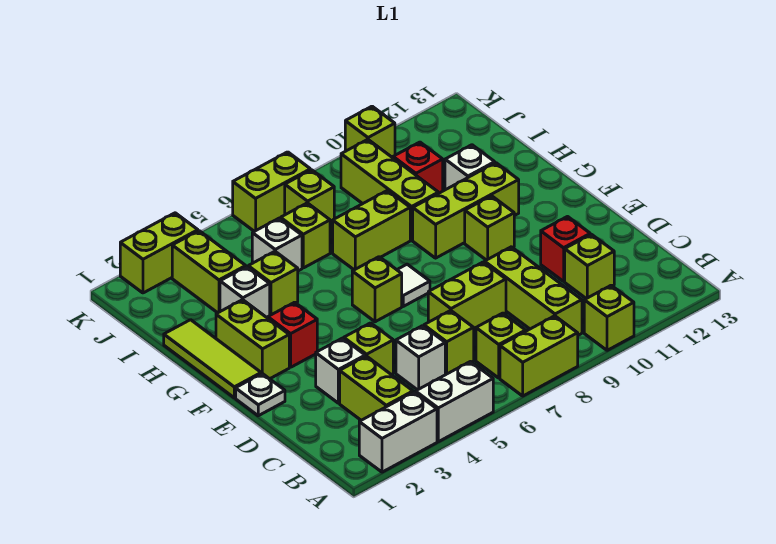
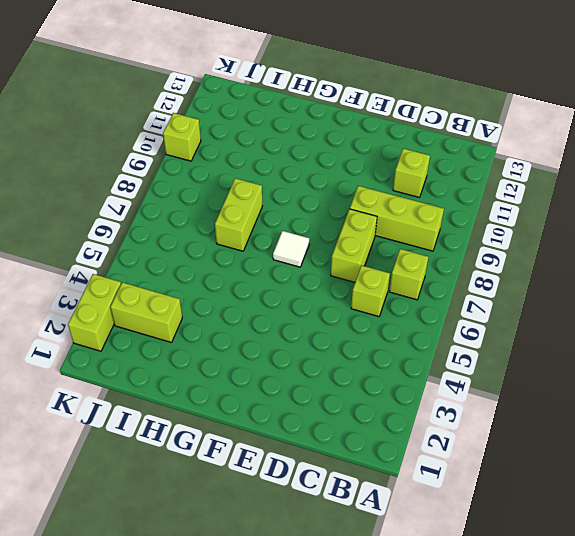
none -> white 1x2 brick [359,392,437,472]
none -> white 1x2 brick [416,362,493,442]
none -> lime 1x2 brick [500,316,578,396]
none -> lime 1x1 brick [584,286,634,350]

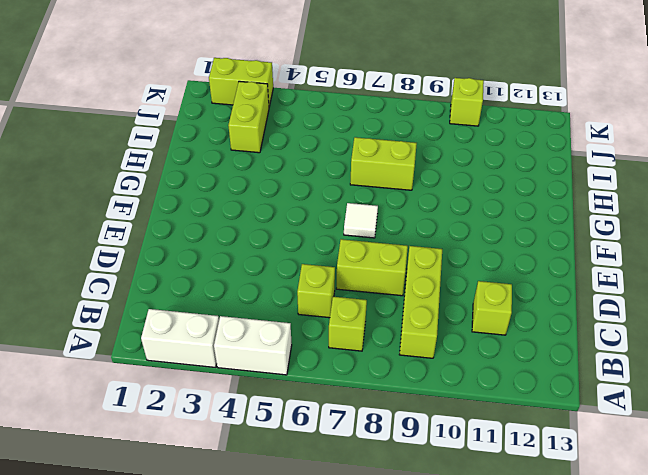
none -> lime 1x2 brick [500,316,578,396]
none -> lime 1x1 brick [584,286,634,350]
none -> lime 1x2 brick [340,356,413,420]
none -> white 1x1 brick [396,326,445,390]

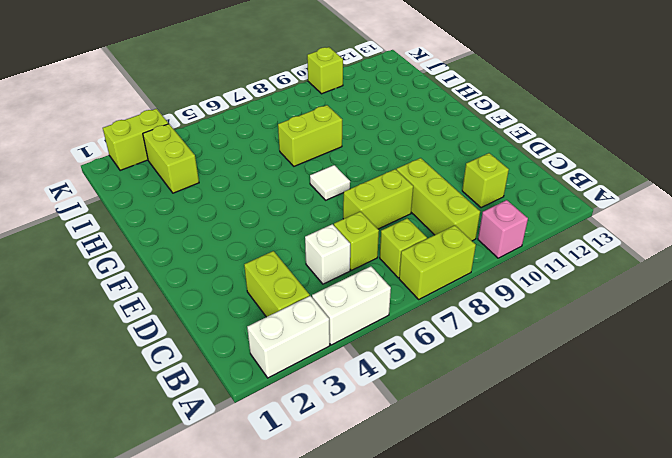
pink 1x1 brick [478,200,528,258] -> lime 1x1 brick [584,286,634,350]
none -> white 1x1 brick [316,338,365,403]
none -> lime 1x1 brick [344,323,393,375]
none -> red 1x1 brick [541,217,590,281]
none -> white 1x1 plate [236,374,285,416]

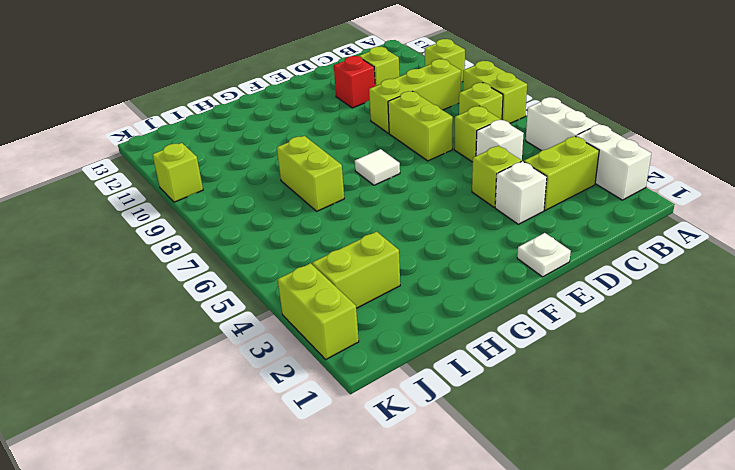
none -> lime 1x3 tile [164,320,261,398]
none -> lime 1x2 brick [216,300,289,379]
none -> red 1x1 brick [268,302,317,367]
none -> lime 1x1 brick [352,257,402,322]

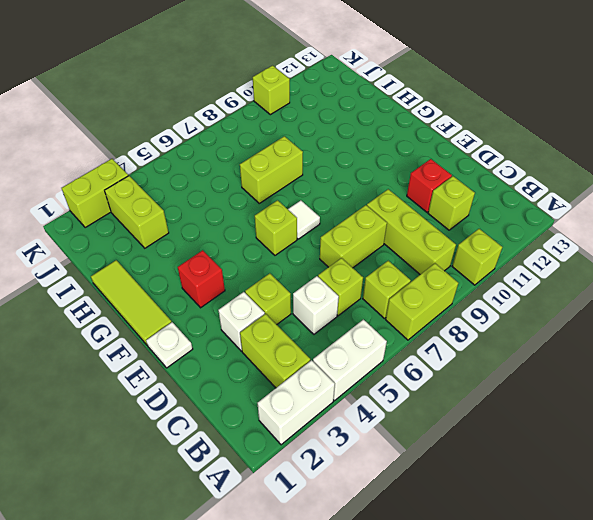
none -> lime 1x2 brick [216,300,289,379]
none -> lime 1x1 brick [465,196,514,260]
none -> lime 1x3 brick [413,163,519,258]
none -> white 1x1 brick [220,267,270,318]

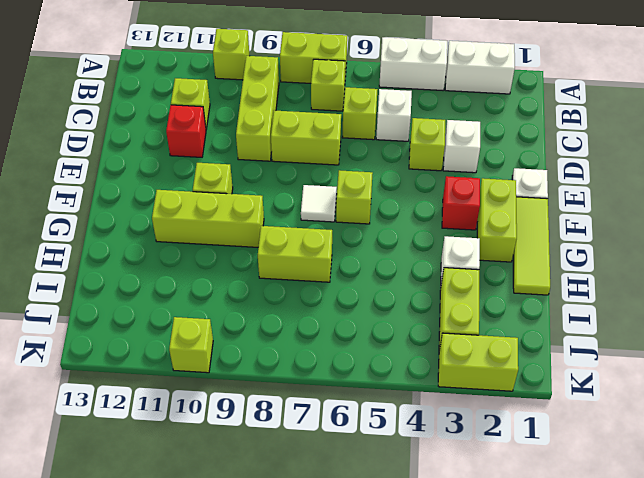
none -> lime 1x2 brick [340,356,413,420]
none -> lime 1x1 brick [248,251,298,315]
none -> lime 1x3 brick [341,139,438,240]
none -> white 1x1 brick [445,145,495,190]

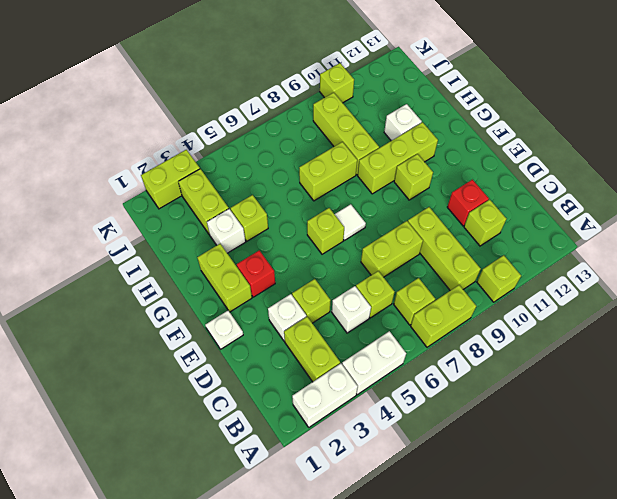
none -> lime 1x3 tile [164,320,261,398]
none -> white 1x1 brick [252,218,302,271]
none -> lime 1x1 brick [281,203,330,268]
none -> red 1x1 brick [393,142,443,193]

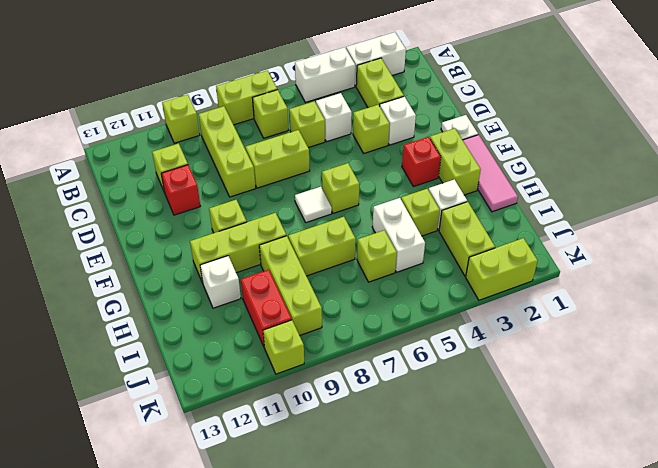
pink 1x3 tile [463,135,518,212] -> lime 1x3 tile [164,320,261,398]
white 1x2 brick [372,198,425,272] -> white 1x1 brick [252,218,302,271]
red 1x2 brick [241,270,292,348] -> red 1x1 brick [393,142,443,193]
none -> lime 1x1 brick [285,170,334,223]
none -> lime 1x2 brick [233,152,310,231]

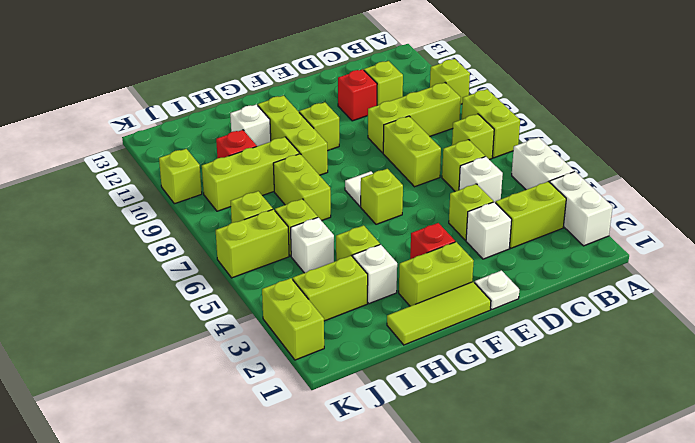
lime 1x2 brick [216,209,289,278] -> lime 1x2 brick turned to [233,152,310,231]

